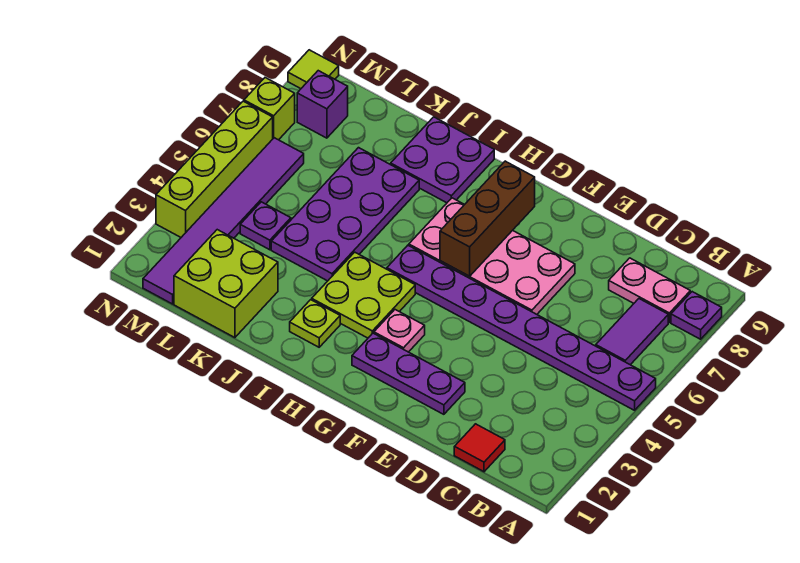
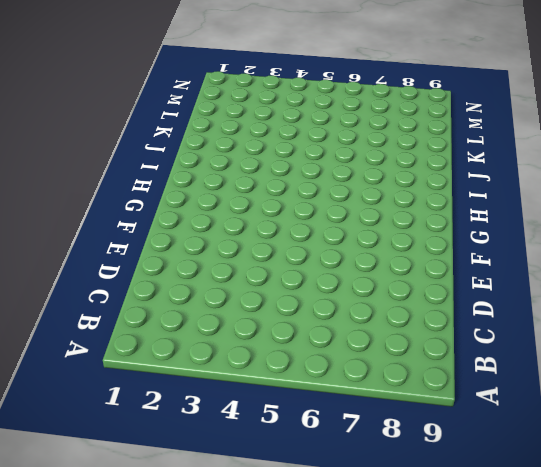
none -> purple 1x8 plate [387,245,656,410]
none -> purple 1x1 plate [671,292,722,339]
none -> purple 1x2 tile [596,299,668,365]

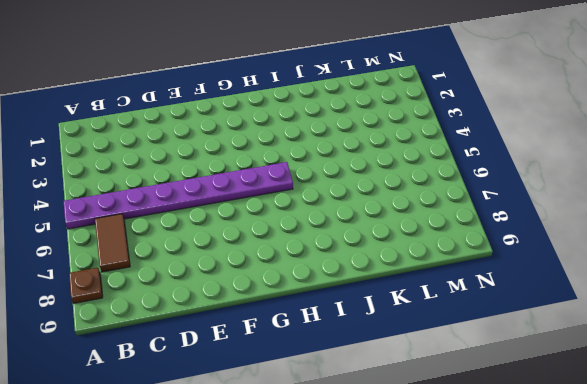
brown 1x1 plate [69,268,103,303] -> purple 1x1 plate [671,292,722,339]
brown 1x2 tile [95,214,130,272] -> purple 1x2 tile [596,299,668,365]
none -> pink 1x2 plate [609,258,690,323]
none -> red 1x1 tile [454,424,505,472]
none -> purple 1x3 plate [352,333,465,414]

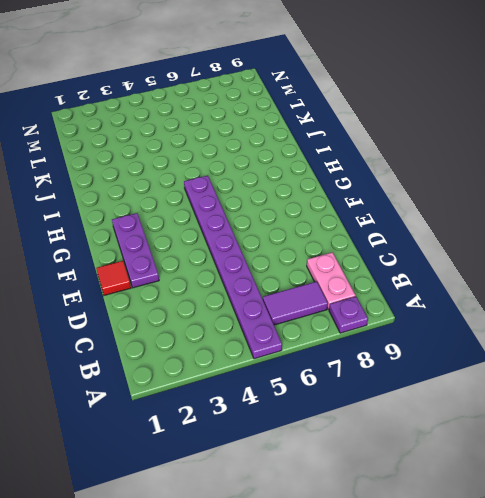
red 1x1 tile [96,261,131,295] -> red 1x1 tile moved to [454,424,505,472]
none -> pink 2x4 plate [409,198,575,314]
none -> pink 1x1 plate [374,310,425,352]
none -> lime 2x2 plate [312,252,415,338]

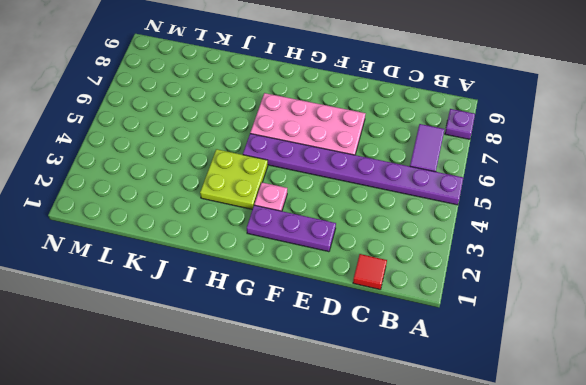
none -> pink 1x2 plate [609,258,690,323]
none -> lime 1x1 plate [290,300,340,347]
none -> purple 2x2 plate [391,117,494,203]

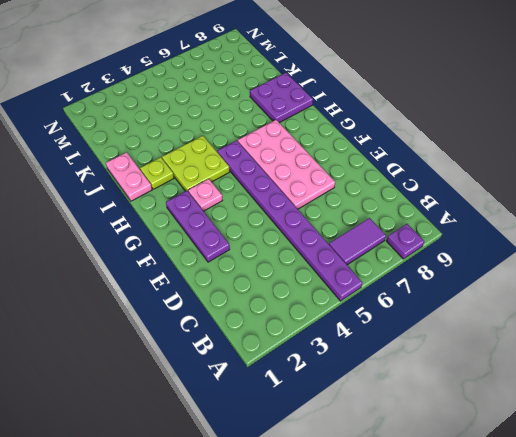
pink 1x2 plate [106,152,152,201] -> pink 1x2 plate moved to [609,258,690,323]
none -> red 1x1 tile [454,424,505,472]
none -> purple 2x4 plate [271,148,419,281]
none -> lime 2x2 brick [174,230,278,338]

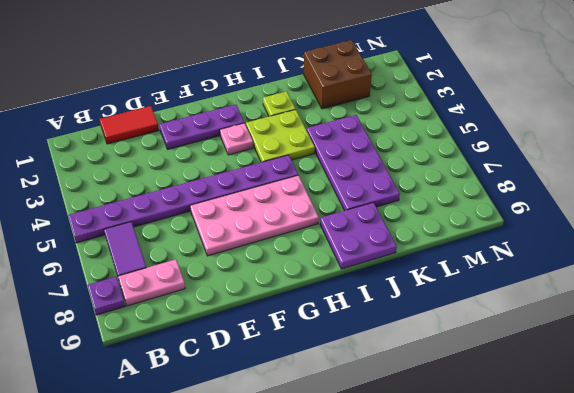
red 1x2 tile [100,106,159,144] -> red 1x1 tile [454,424,505,472]
brown 2x2 brick [304,40,372,109] -> lime 2x2 brick [174,230,278,338]
none -> purple 1x1 plate [240,202,291,250]
none -> purple 1x6 tile [143,138,304,304]
none -> purple 1x1 brick [297,71,348,138]

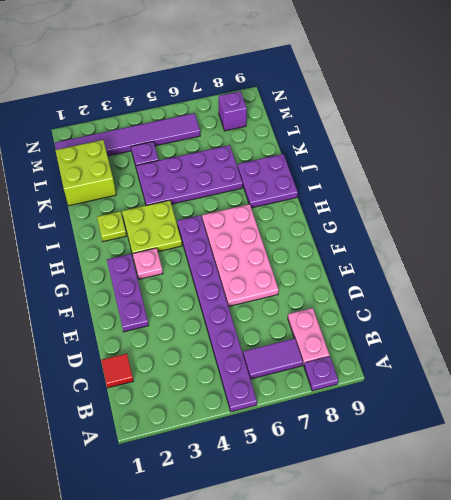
none -> lime 1x4 brick [156,101,273,237]
none -> lime 1x1 brick [244,78,295,140]
none -> lime 1x1 tile [288,50,339,89]

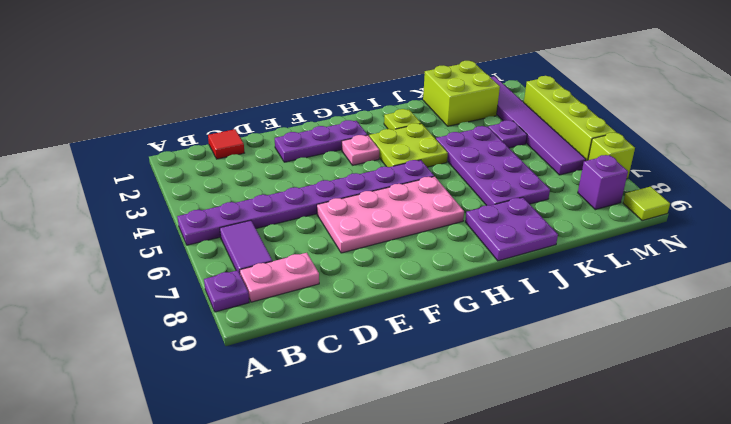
none -> brown 1x3 brick [440,161,535,276]

